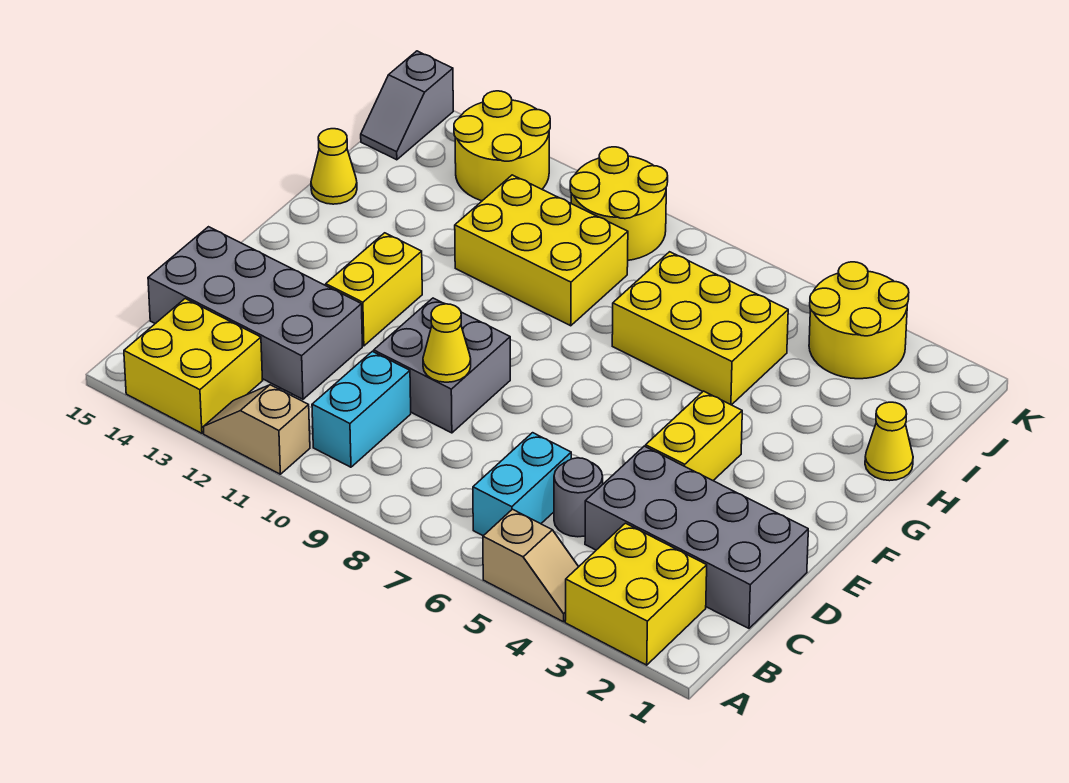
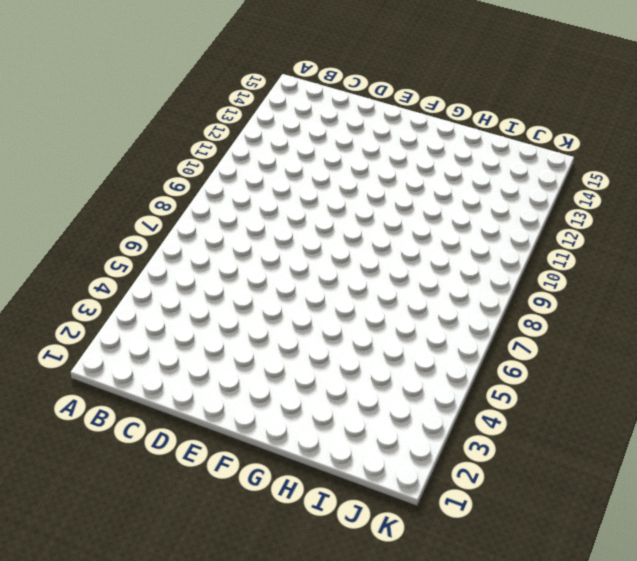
none -> yellow 2x2 brick [565,523,707,665]
none -> tan 1x2 slope [483,509,578,622]
none -> tan 1x2 slope [203,385,310,474]

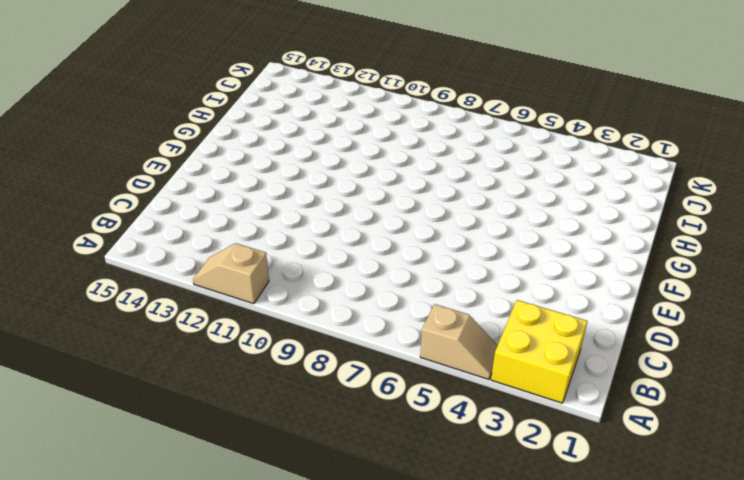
none -> yellow 2x2 brick [124,299,263,433]
none -> cyan 1x2 brick [473,433,571,536]
none -> cyan 1x2 brick [312,351,411,467]

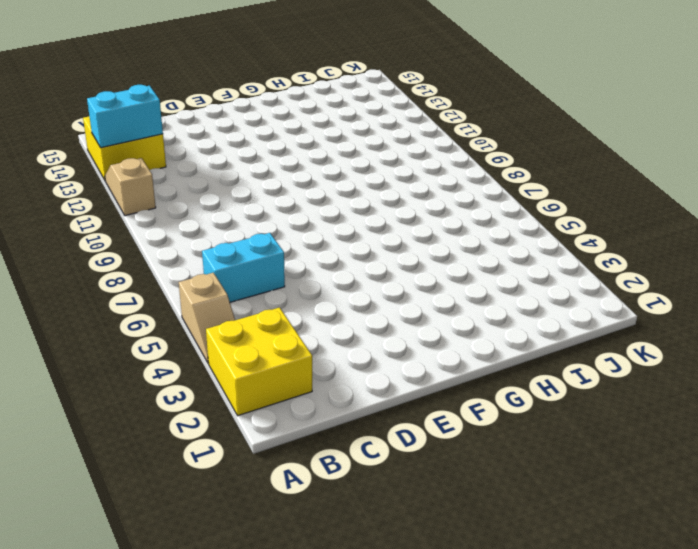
cyan 1x2 brick [87,85,163,148] -> cyan 1x2 brick moved to [312,351,411,467]
none -> grey 2x4 brick [585,446,808,628]
none -> grey 1x1 round brick [554,458,603,537]
none -> grey 2x4 brick [148,227,362,399]

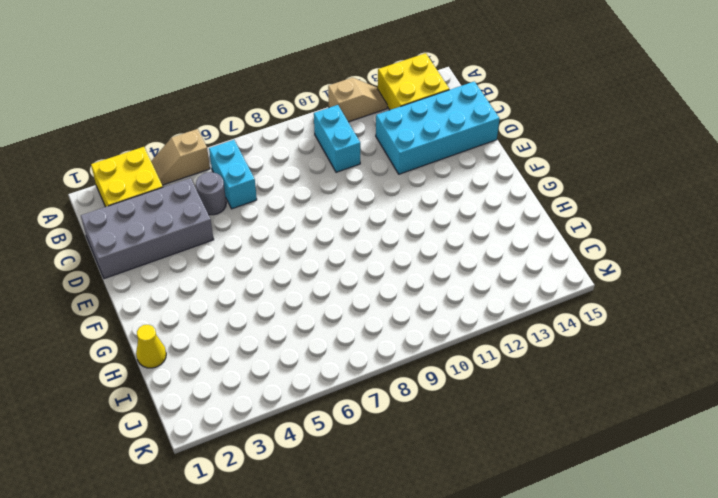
cyan 2x4 brick [376,81,500,174] -> grey 2x4 brick [148,227,362,399]
none -> grey 2x2 brick [374,298,510,433]
none -> yellow 1x2 brick [646,391,742,480]
none -> yellow 1x2 brick [326,233,422,346]

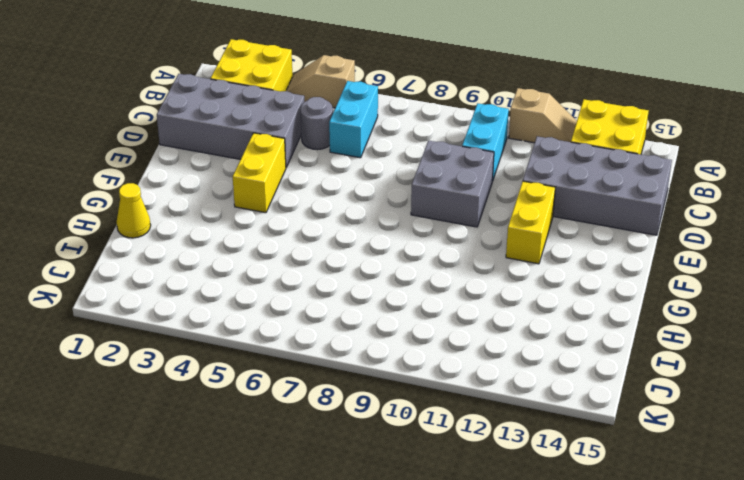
none -> yellow 2x3 brick [612,252,788,405]
none -> yellow 2x3 brick [455,175,628,326]
none -> yellow 1x1 cone [311,129,357,204]

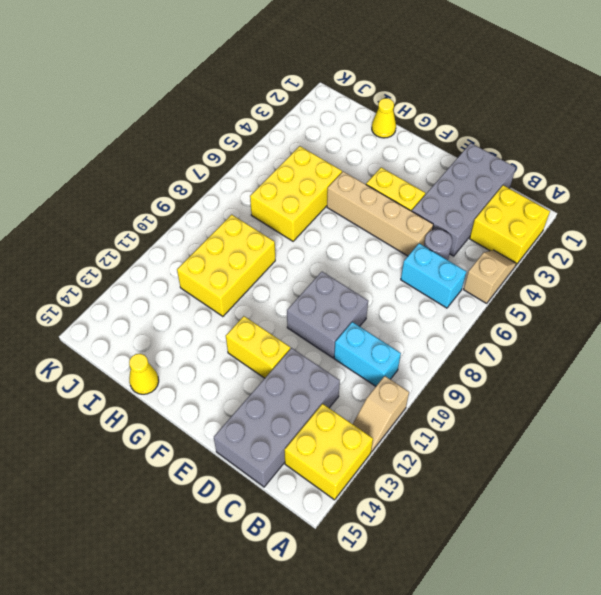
tan 1x4 brick [327,171,433,256] -> none
none -> yellow 2x2 round brick [809,262,909,379]
none -> yellow 2x2 round brick [570,147,668,260]
none -> yellow 2x2 round brick [454,91,550,201]

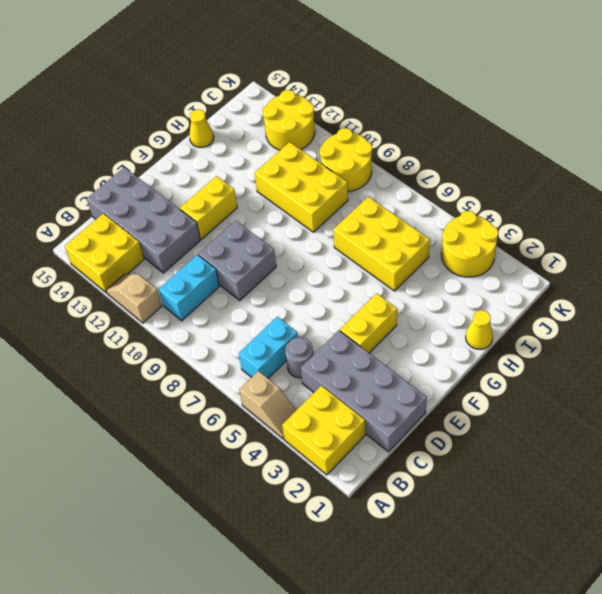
none -> grey 1x2 slope [361,51,453,160]
none -> yellow 1x1 cone [423,304,471,382]

